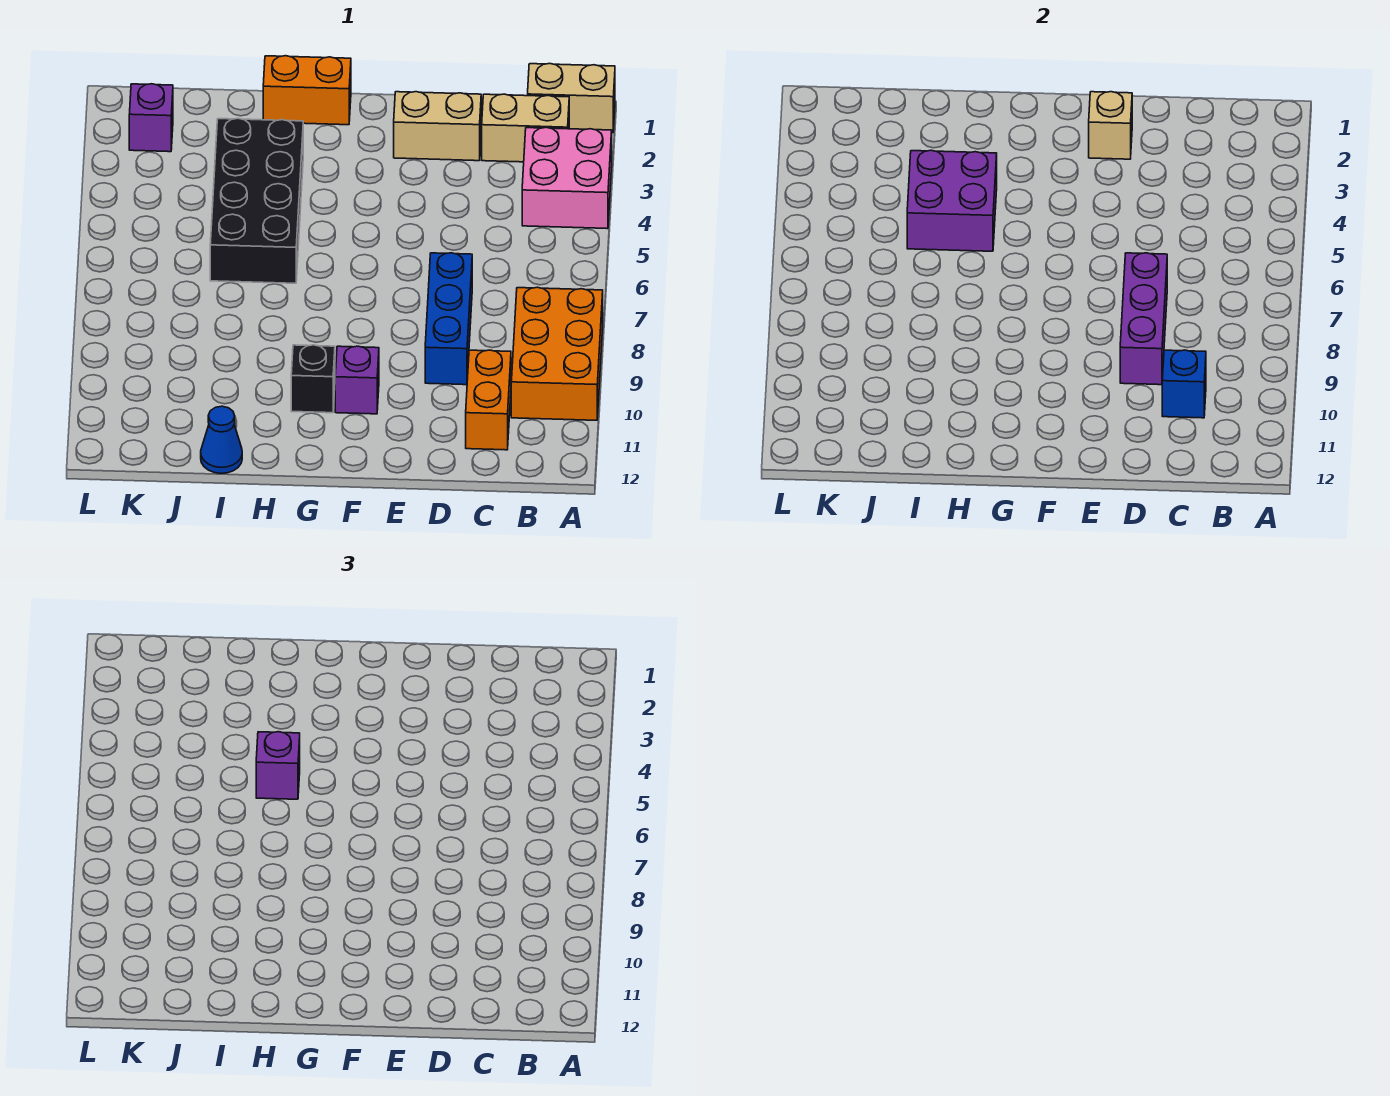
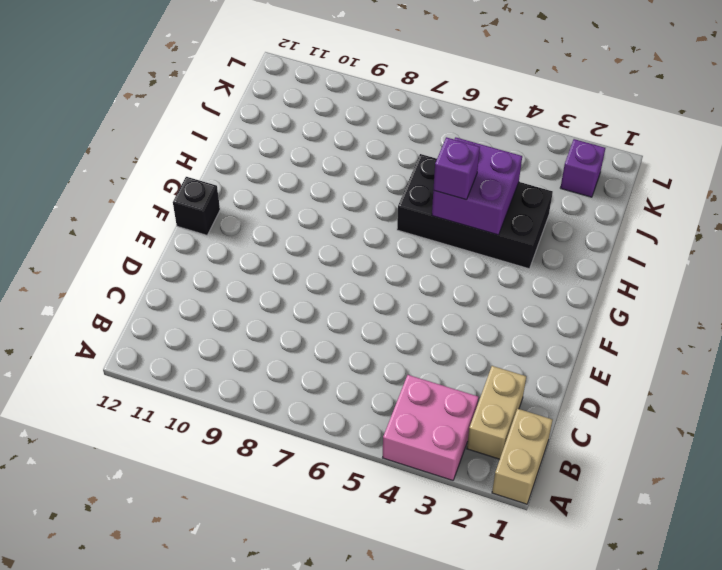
black 1x1 brick [173,177,220,235] -> black 1x1 brick moved to [291,345,335,413]
none -> orange 2x3 brick [511,287,603,420]
none -> orange 1x2 brick [466,350,511,450]
none -> tan 1x2 brick [394,92,481,161]

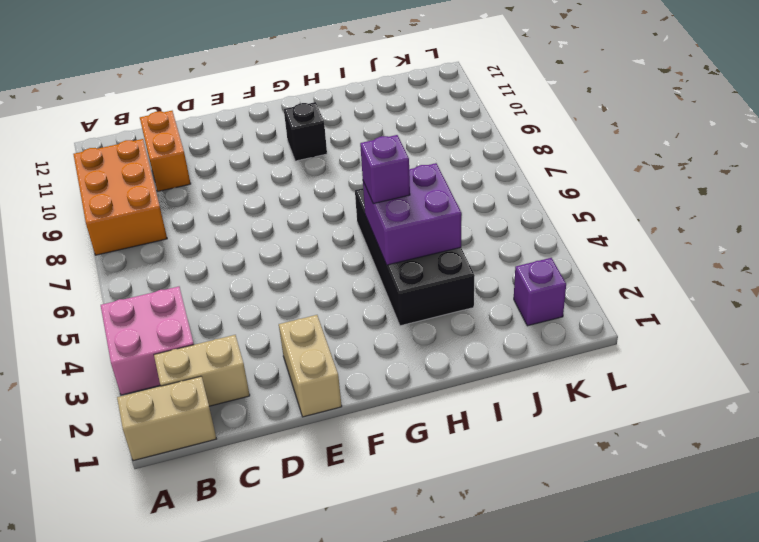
tan 1x2 brick [279,315,342,417] -> tan 1x2 brick turned to [394,92,481,161]
none -> blue 1x3 brick [425,253,472,385]
none -> purple 1x1 brick [335,346,379,414]
none -> orange 1x2 brick [263,56,351,125]

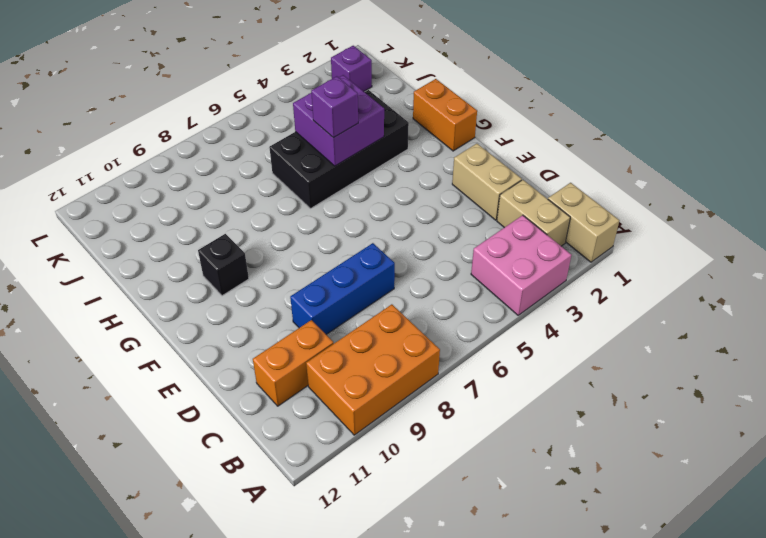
none -> purple 1x1 brick [335,346,379,414]
none -> blue 1x1 cone [201,406,242,473]
none -> blue 1x1 brick [1162,350,1206,418]

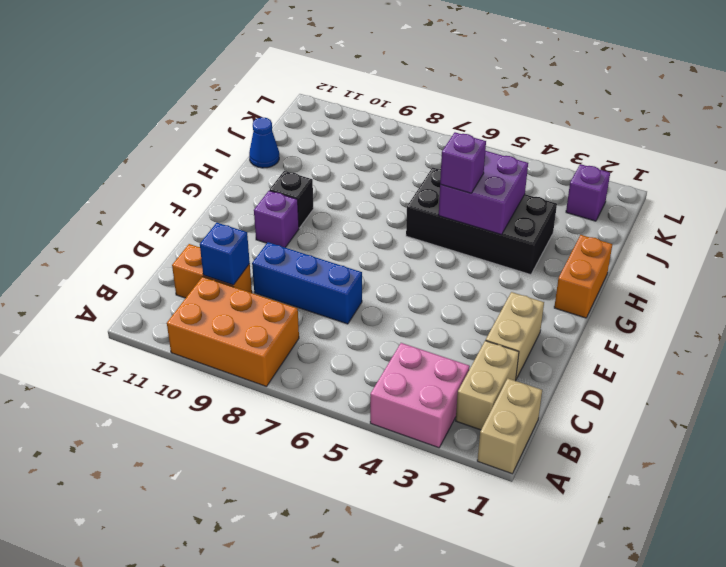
none -> purple 1x3 brick [1120,253,1167,385]
none -> tan 1x1 brick [1089,92,1132,159]

